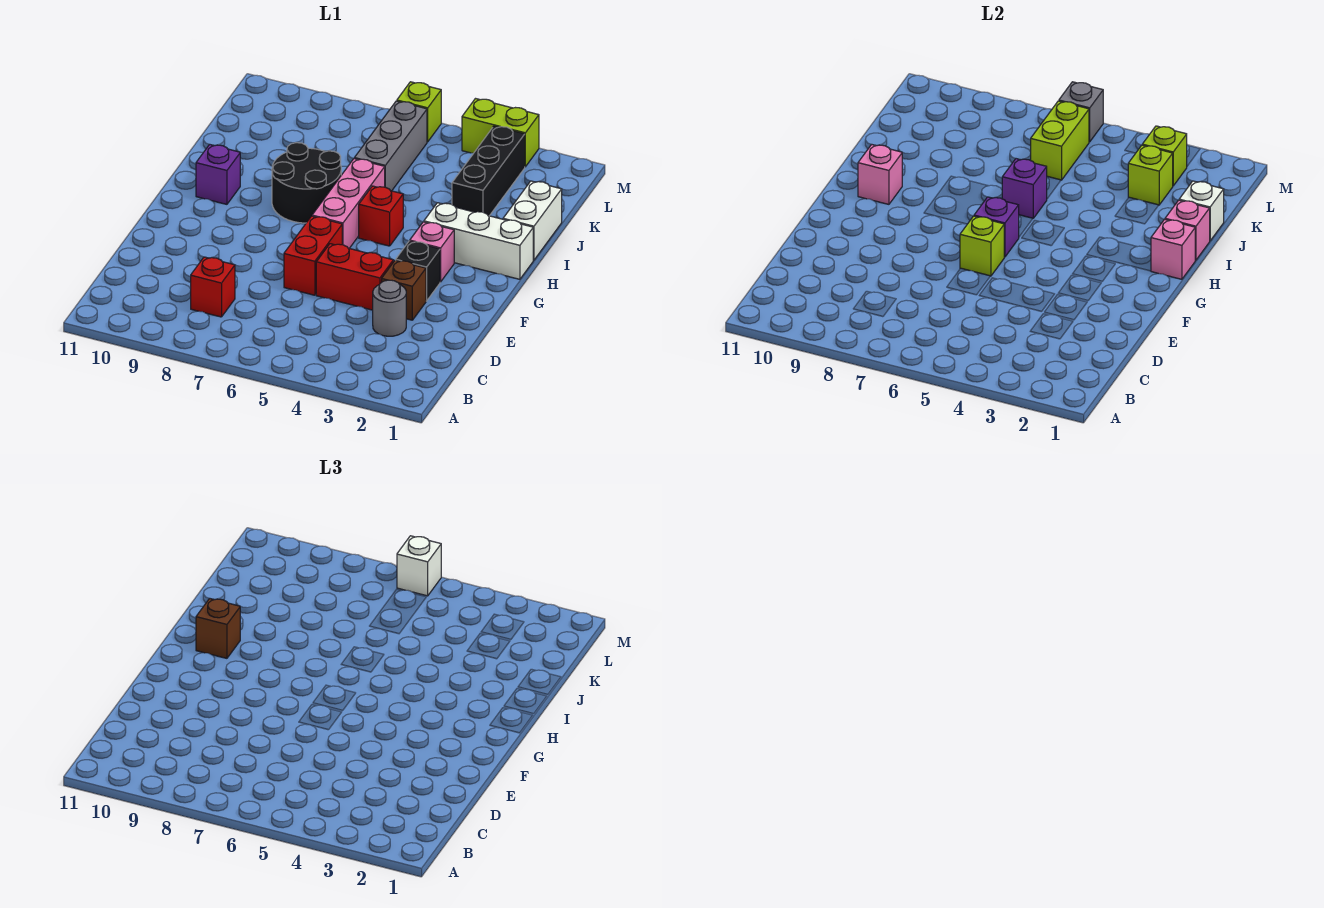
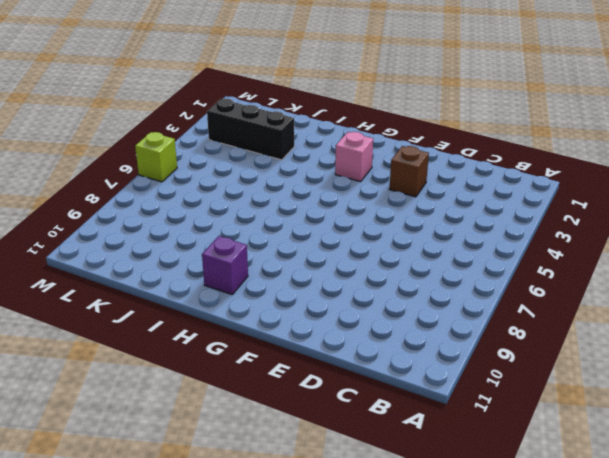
none -> red 1x1 brick [191,257,235,317]
none -> grey 1x1 round brick [373,280,406,336]
none -> red 1x2 brick [316,244,393,310]
none -> red 1x2 brick [284,216,342,295]

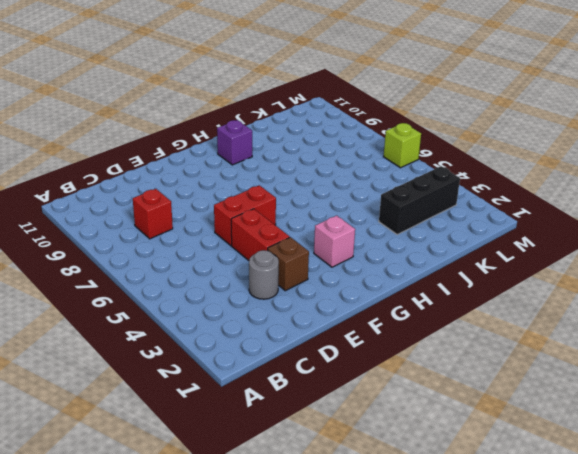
none -> black 1x1 brick [396,241,440,301]
none -> pink 1x3 brick [312,159,385,248]
none -> white 1x3 brick [424,203,533,279]
none -> red 1x1 brick [359,186,403,246]

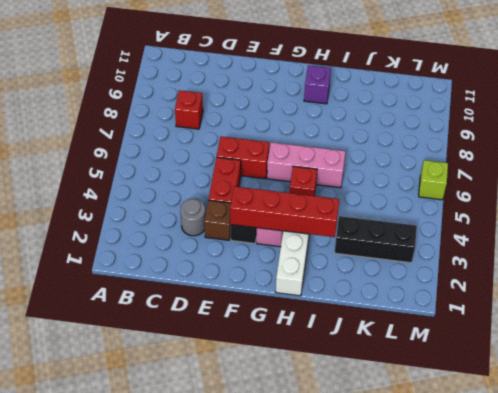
red 1x4 brick [230,186,339,237] -> none
none -> black 2x2 round brick [272,143,341,223]
none -> white 1x2 brick [503,181,562,260]
none -> grey 1x3 brick [354,101,427,191]
none -> lime 1x2 brick [462,99,539,167]

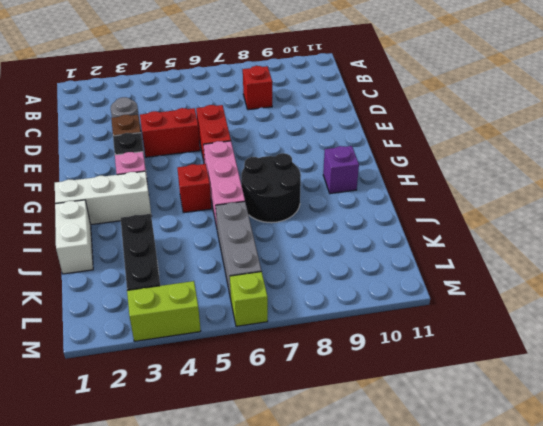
none -> lime 1x1 brick [960,216,1004,276]
none -> purple 1x1 brick [974,197,1019,257]
none -> pink 1x1 brick [1151,219,1195,279]
none -> pink 1x1 brick [858,144,902,204]

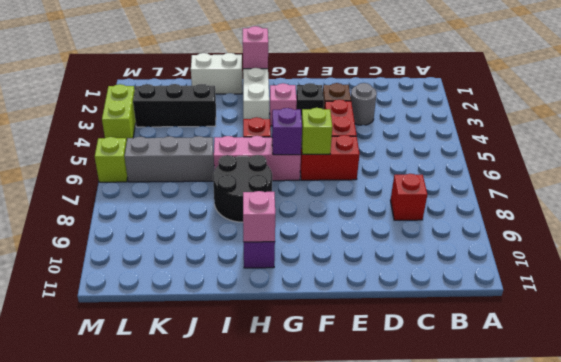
none -> pink 1x1 brick [1165,200,1210,260]
none -> purple 1x1 brick [1002,159,1047,218]
none -> white 1x1 brick [1179,181,1224,241]
none -> lime 1x1 brick [1128,145,1173,205]

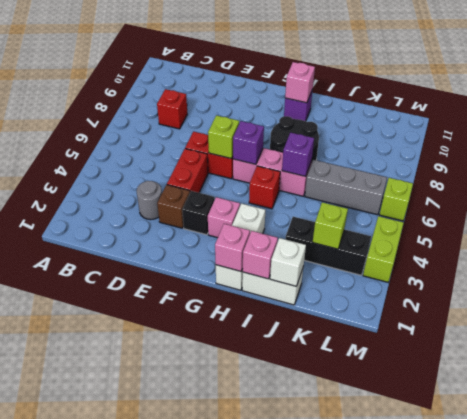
none -> lime 1x2 brick [1031,101,1089,180]
none -> lime 1x1 brick [1142,126,1187,186]
none -> grey 1x1 brick [1059,82,1103,142]
none -> brown 1x1 brick [196,598,240,658]

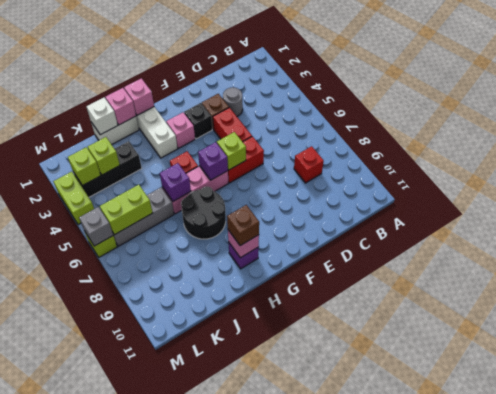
none -> white 1x1 brick [397,536,441,596]

